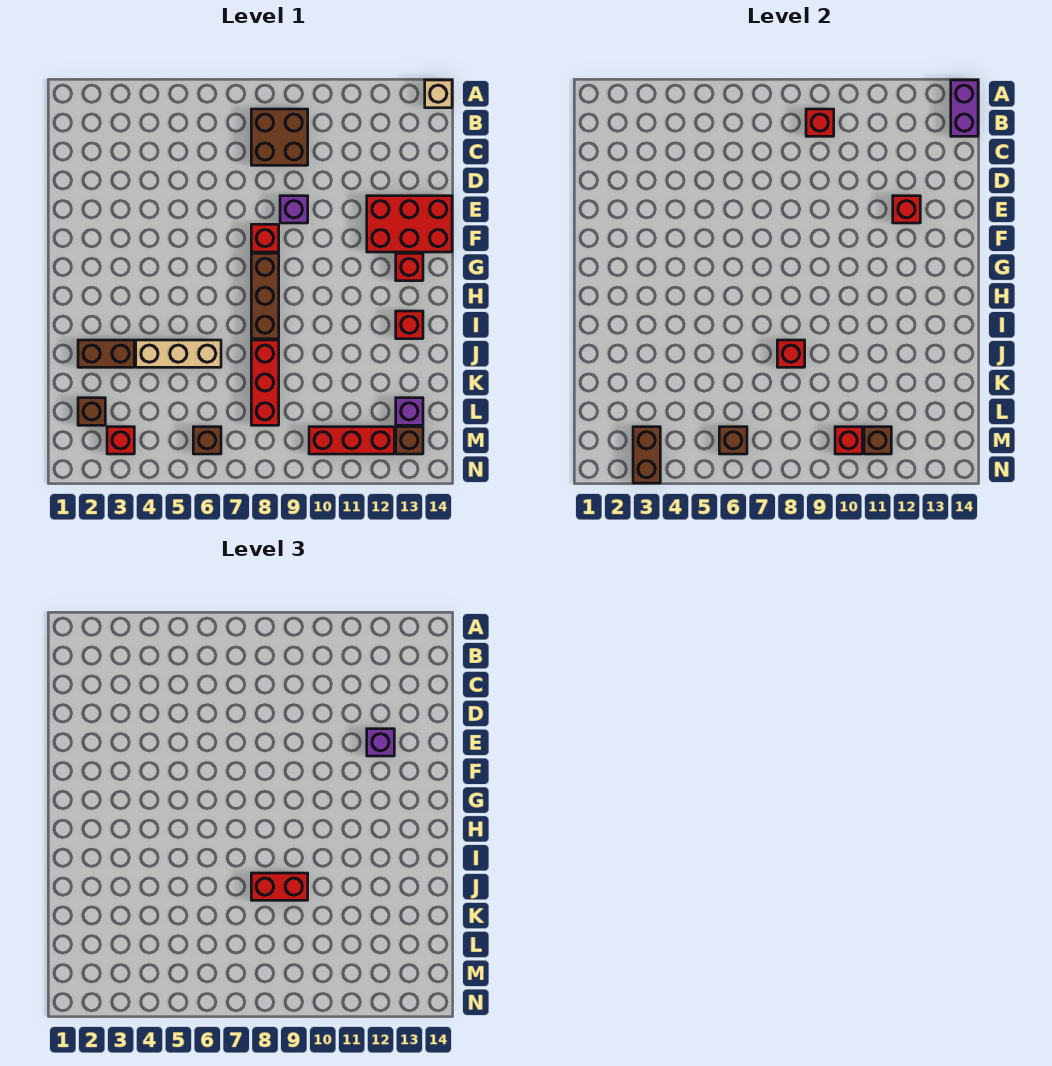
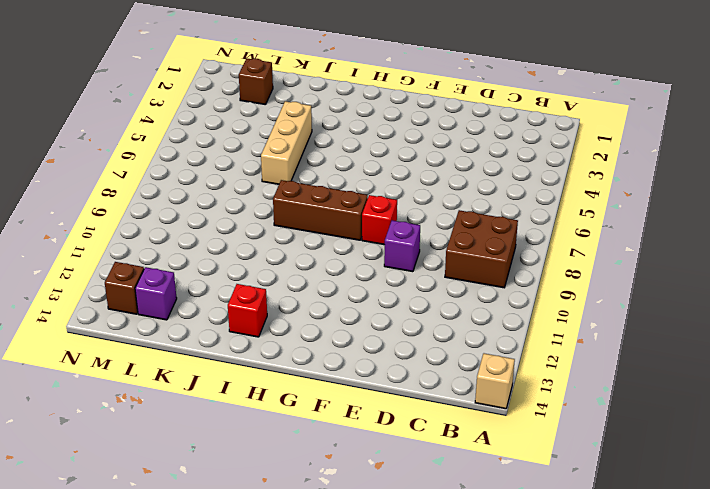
none -> red 2x3 brick [367,196,452,252]
none -> red 1x1 brick [396,253,423,281]
none -> brown 1x2 brick [78,340,134,367]

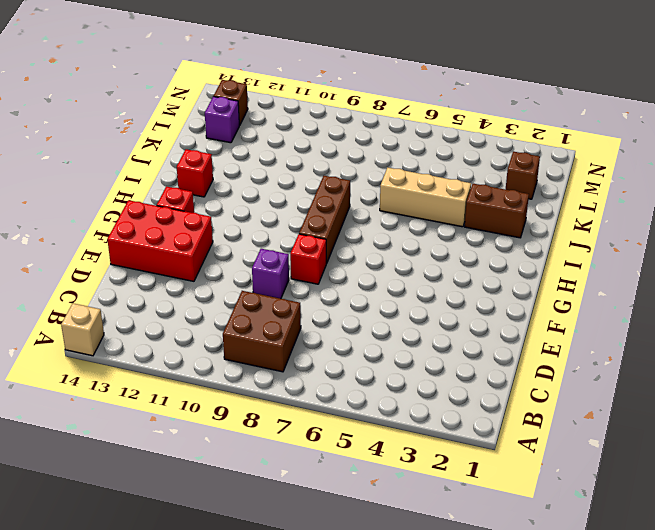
none -> red 1x3 brick [251,340,279,425]
none -> red 1x1 brick [107,427,134,454]
none -> brown 1x1 brick [193,427,221,454]

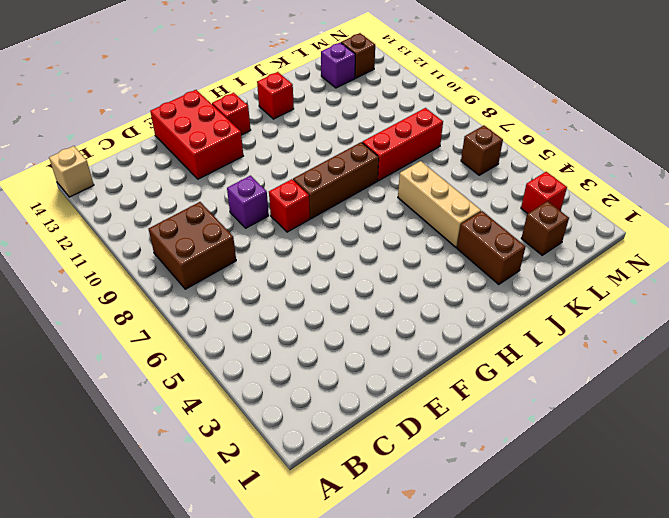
none -> red 1x3 brick [309,427,394,454]
none -> purple 1x2 brick [951,80,978,136]
none -> red 1x1 brick [806,109,834,136]

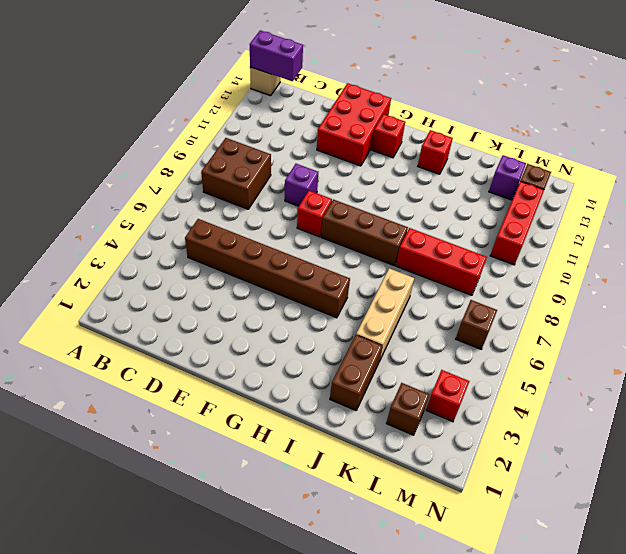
brown 1x6 brick [185,219,350,318] -> none
none -> red 1x1 brick [806,109,834,136]
none -> red 1x1 brick [893,196,920,223]
none -> red 1x1 brick [777,340,805,367]

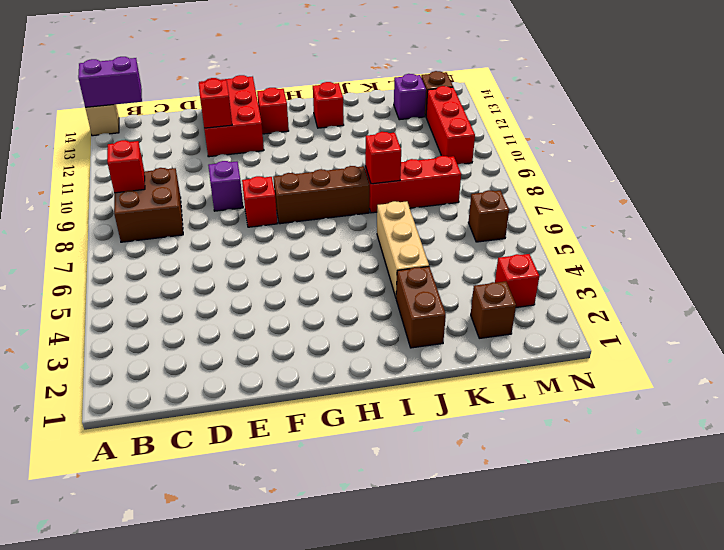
none -> brown 1x2 brick [633,427,660,483]
none -> brown 1x1 brick [719,427,747,454]
none -> red 1x1 brick [835,427,862,454]

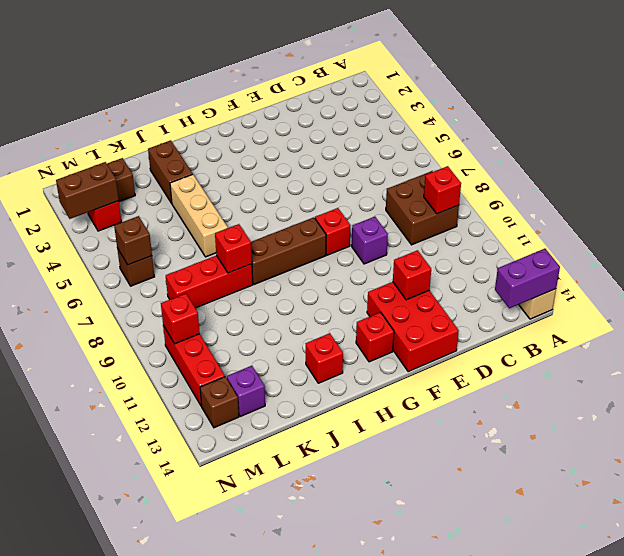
none -> brown 1x1 brick [864,427,891,454]
none -> purple 1x1 brick [367,729,394,756]
none -> red 1x2 brick [251,873,308,900]

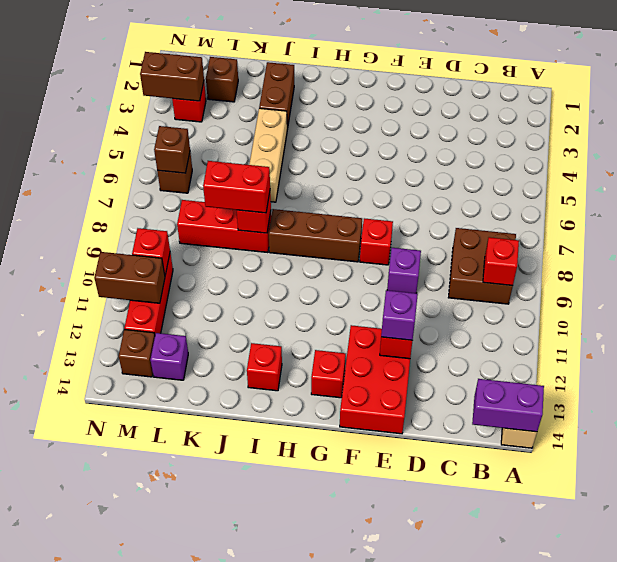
red 1x2 brick [203,161,270,213] -> red 1x2 brick turned to [251,873,308,900]
brown 1x2 brick [94,252,165,303] -> brown 1x1 brick [864,427,891,454]

